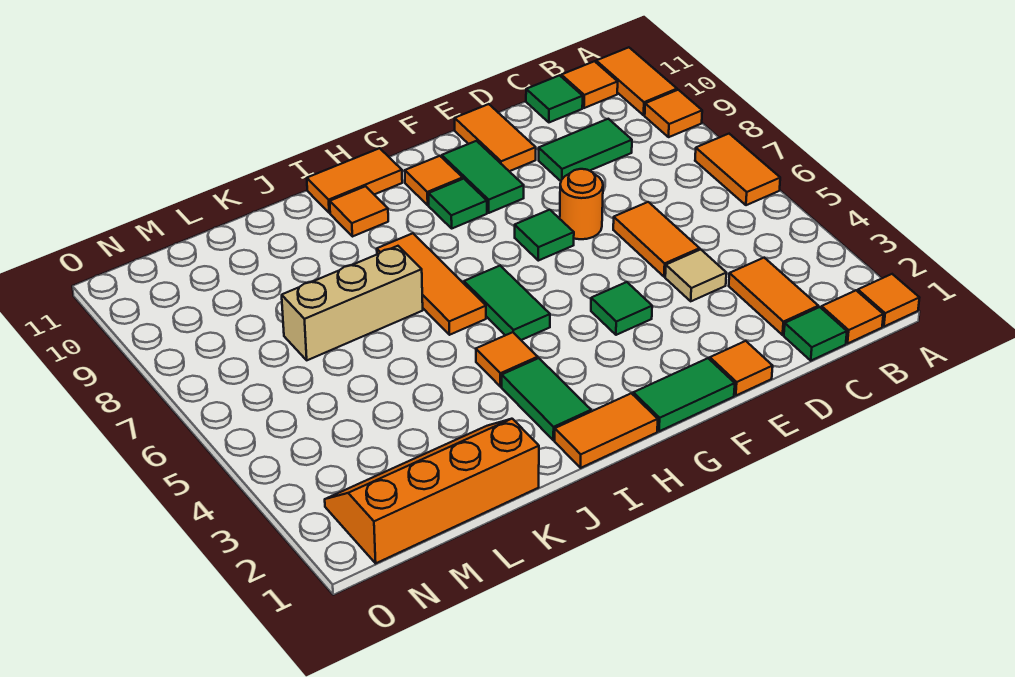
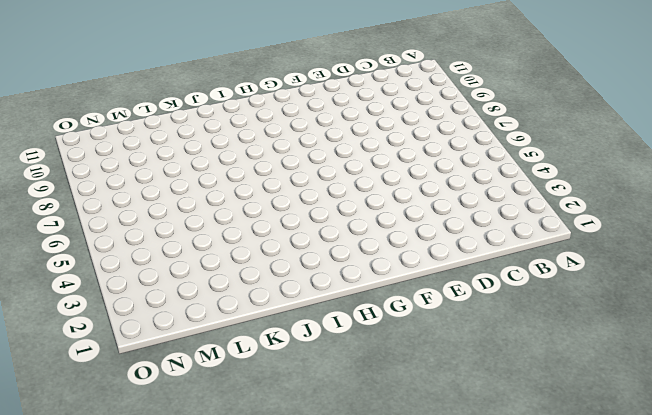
none -> orange 1x1 tile [858,274,919,327]
none -> orange 1x2 tile [695,134,780,205]
none -> orange 1x1 tile [645,90,702,137]
none -> orange 1x2 tile [596,47,677,115]

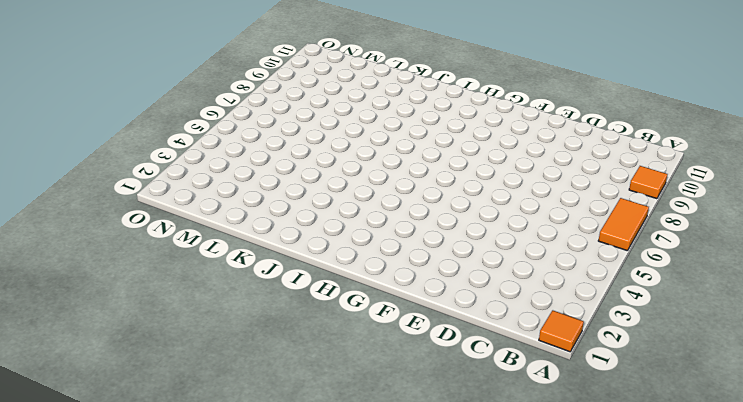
none -> orange 1x2 tile [596,47,677,115]
none -> orange 1x1 tile [821,290,883,343]
none -> orange 1x1 tile [561,61,618,108]
none -> green 1x1 tile [784,307,847,361]

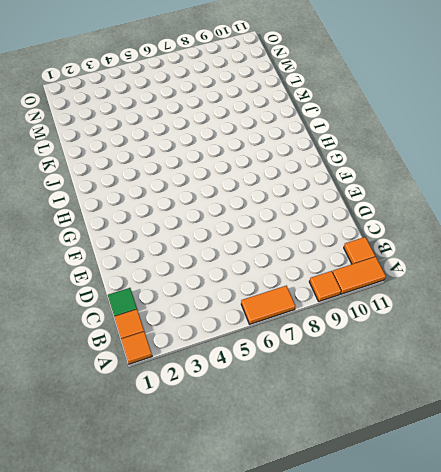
none -> orange 1x2 tile [729,258,818,335]
none -> green 1x2 tile [539,119,632,181]
none -> green 1x1 tile [526,75,583,122]
none -> tan 1x1 tile [665,249,726,301]

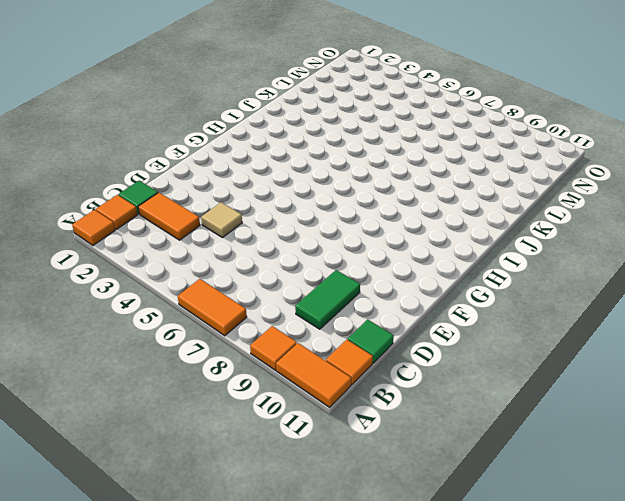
none -> orange 1x2 tile [613,202,700,277]
none -> orange 1x1 tile [710,341,773,396]
none -> orange 1x1 round brick [560,169,603,239]
none -> orange 1x2 tile [455,104,536,171]

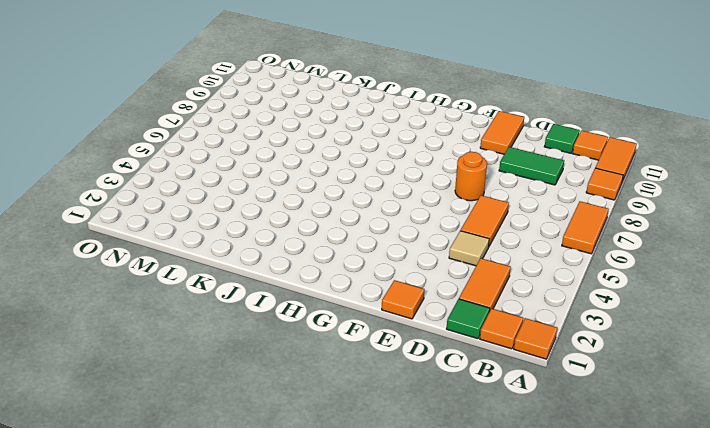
none -> green 1x2 tile [633,358,735,431]
none -> green 1x1 tile [591,282,652,335]
none -> green 1x1 tile [515,210,574,261]
none -> green 1x2 tile [442,141,524,213]

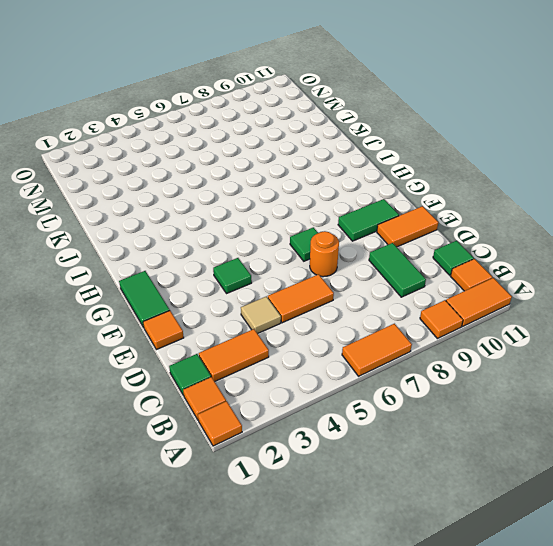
none -> green 1x1 tile [429,179,487,228]
none -> orange 1x1 tile [405,156,463,205]
none -> orange 1x2 tile [555,393,658,468]
none -> green 1x2 tile [464,266,550,340]

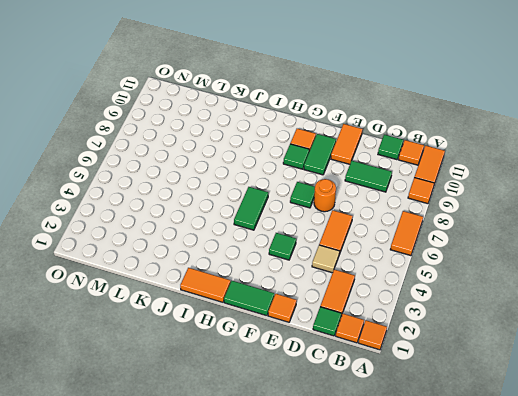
none -> orange 1x2 tile [307,148,402,213]
none -> green 1x2 tile [502,358,591,440]
none -> orange 1x1 tile [476,332,538,387]
none -> orange 1x3 tile [377,233,486,335]

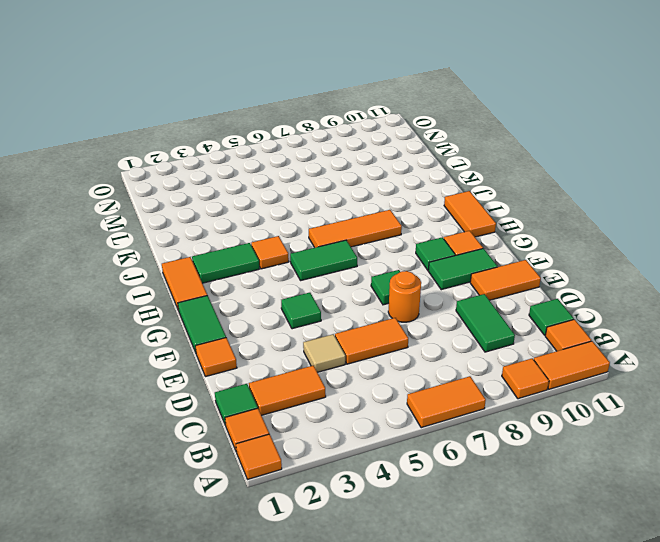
none -> orange 1x1 tile [330,186,388,237]
none -> tan 1x3 brick [282,246,423,360]
none -> orange 2x4 slope [325,419,539,563]

